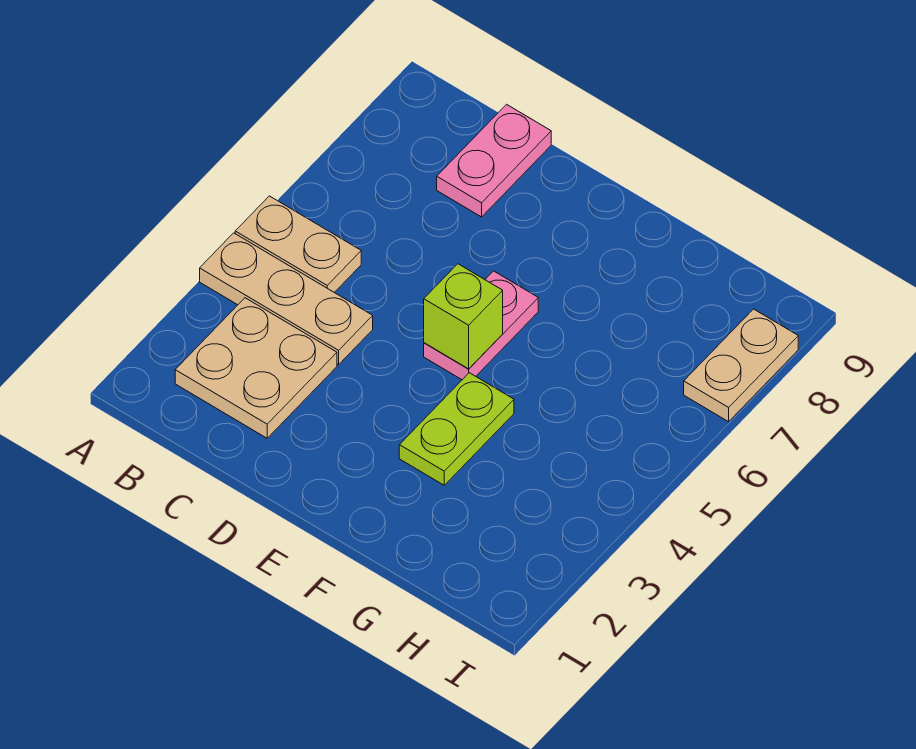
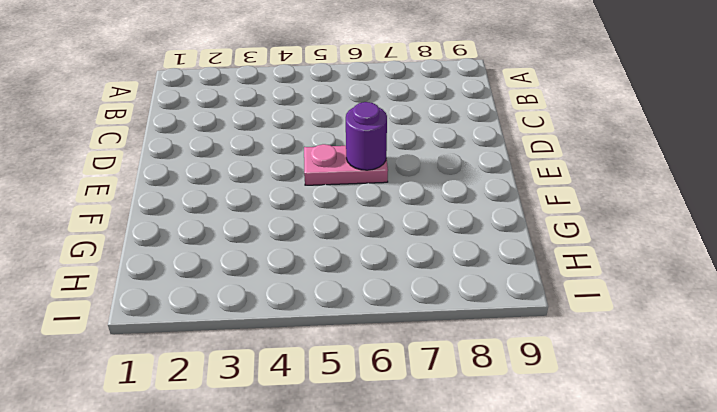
purple 1x1 round brick [346,102,387,170] -> none
none -> tan 1x3 plate [200,233,373,364]
none -> tan 1x2 plate [235,196,361,292]

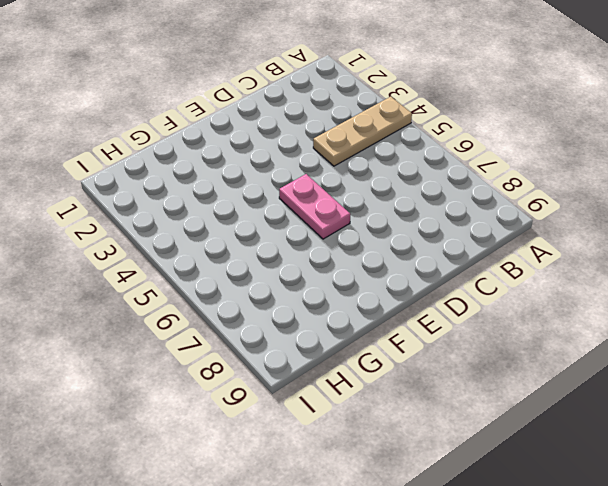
none -> tan 1x2 plate [235,196,361,292]
none -> tan 2x2 plate [175,298,337,438]

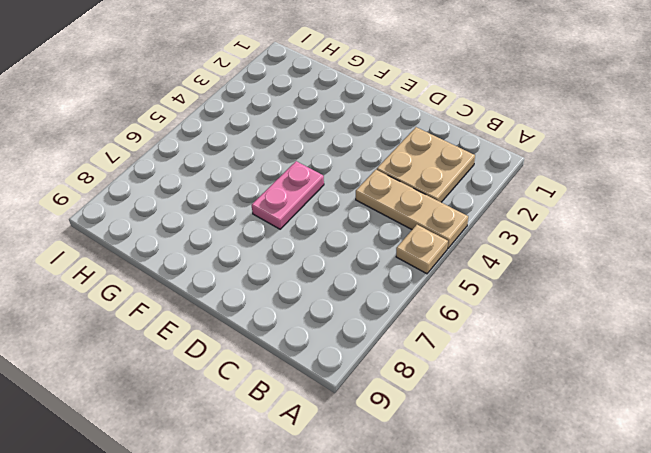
tan 1x1 plate [396,225,448,274] -> tan 1x2 plate [235,196,361,292]
none -> pink 1x2 plate [437,104,551,217]
none -> lime 1x2 plate [399,373,514,485]

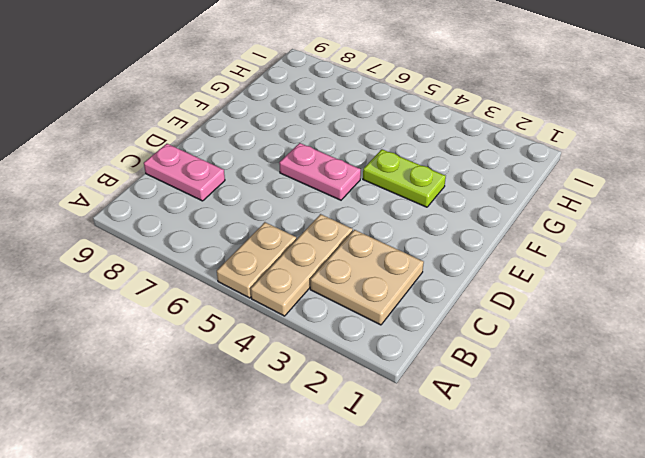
none -> tan 1x2 plate [684,309,798,422]
none -> lime 1x1 brick [424,264,503,369]

